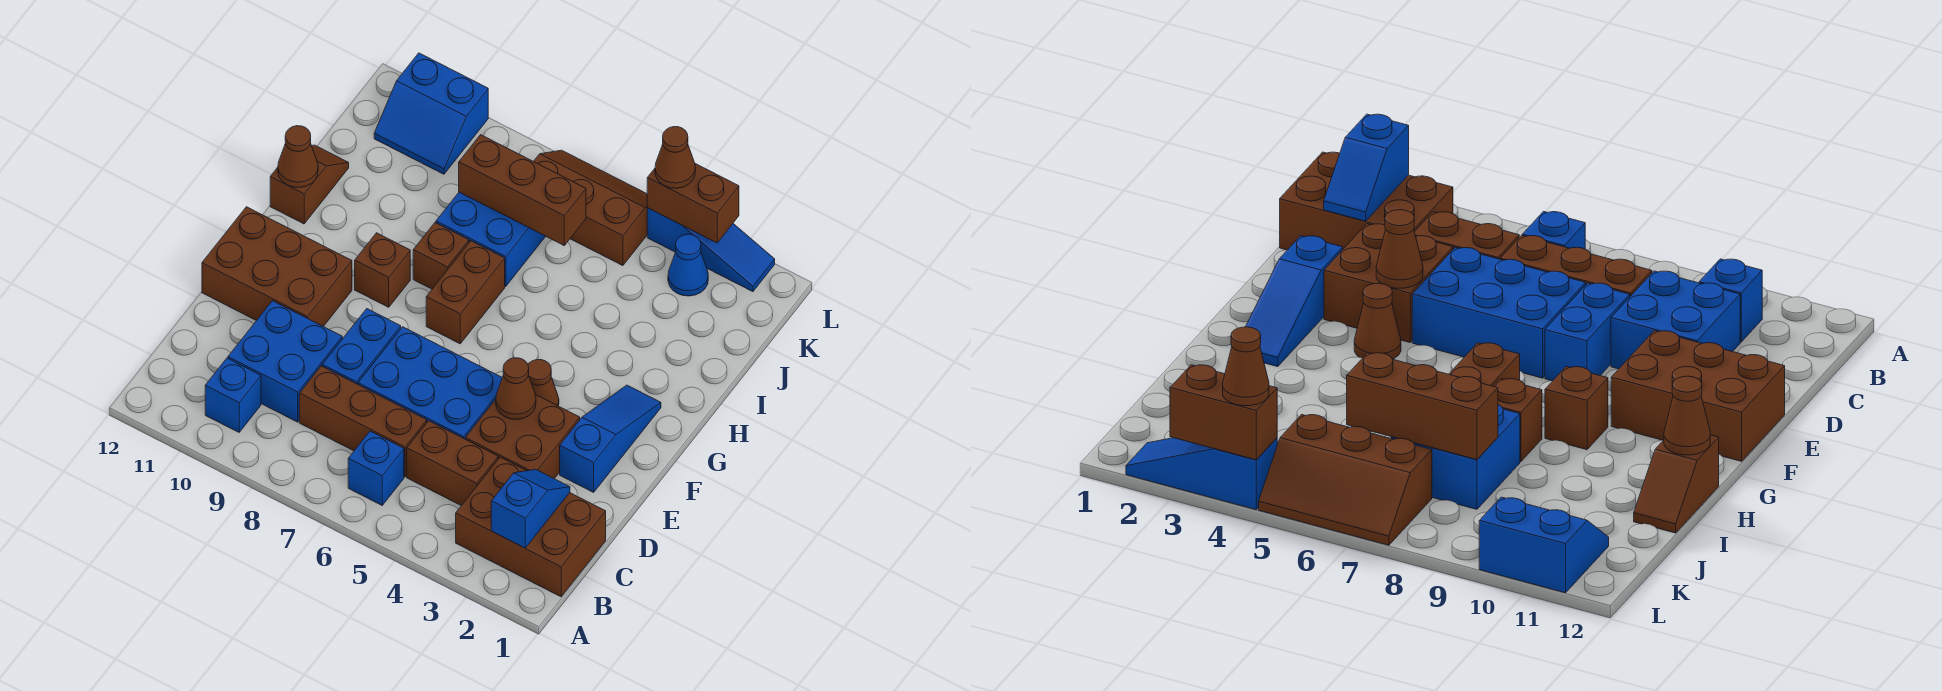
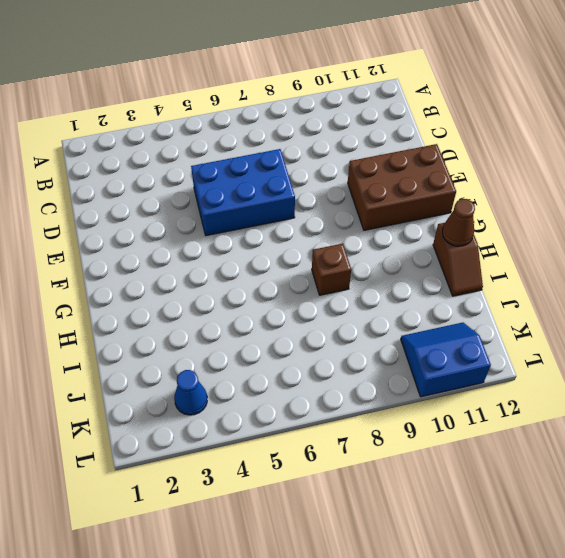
none -> brown 2x3 brick [456,457,606,597]
none -> blue 1x1 brick [348,431,404,505]
none -> blue 1x1 brick [205,358,261,432]

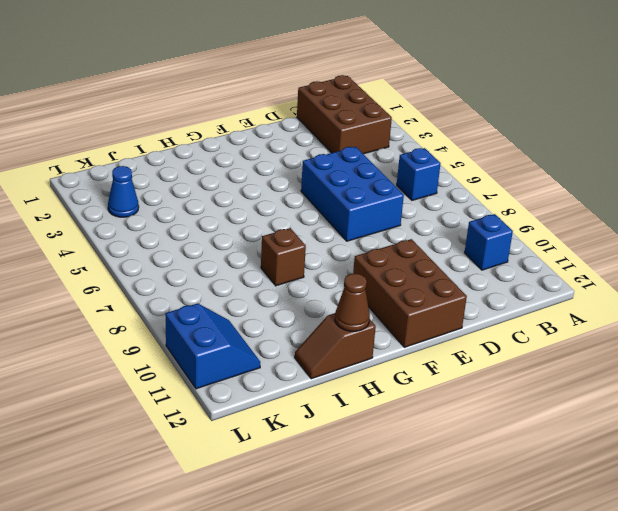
none -> brown 1x2 brick [407,421,498,506]
none -> brown 1x3 brick [299,366,427,477]
none -> blue 2x2 brick [228,301,342,422]

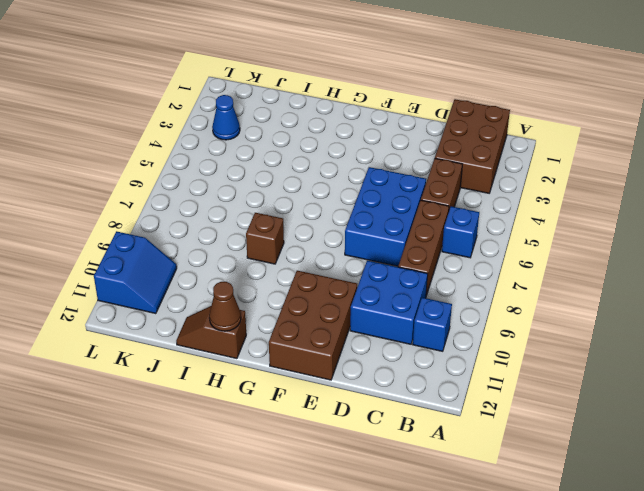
none -> brown 2x2 brick [465,395,580,479]
none -> blue 1x2 brick [322,309,401,384]
none -> blue 1x3 slope [560,385,661,492]

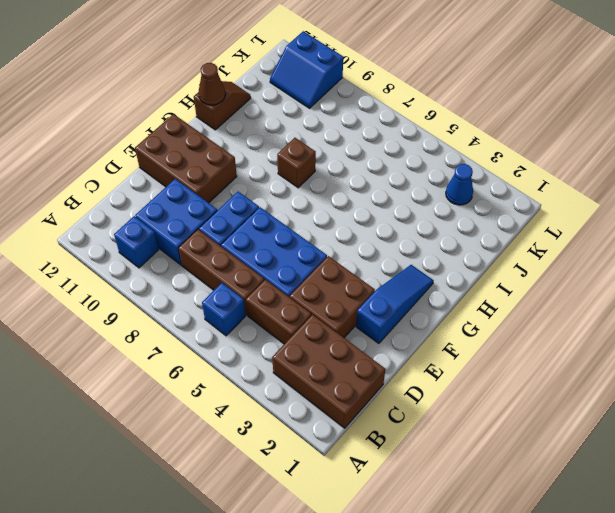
none -> brown 1x1 cone [528,360,559,406]
none -> brown 1x2 brick [426,241,505,344]
none -> brown 1x1 brick [355,233,410,307]

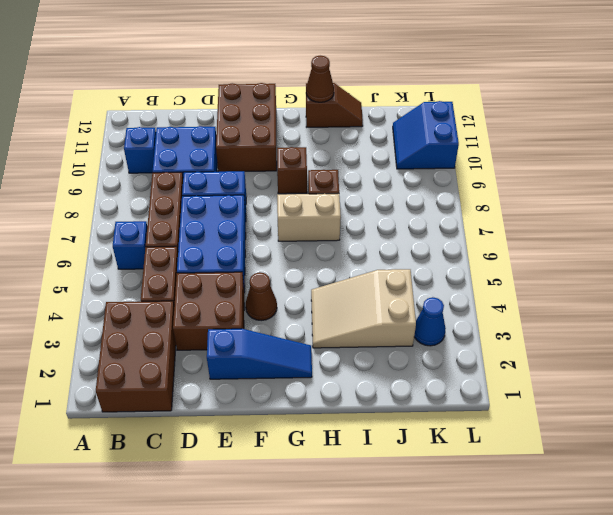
tan 1x2 brick [277,193,341,241] -> brown 1x2 brick [426,241,505,344]
tan 2x3 slope [311,269,416,348] -> none
none -> blue 2x2 brick [436,192,546,286]
none -> brown 2x3 slope [534,150,647,266]
none -> blue 1x3 slope [647,208,775,292]

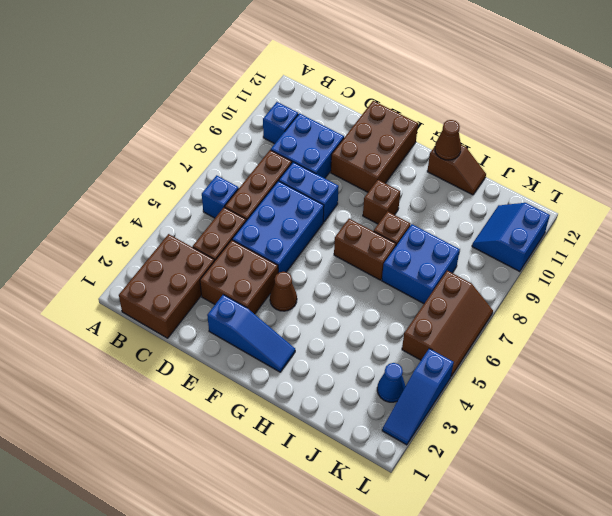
none -> blue 1x2 slope [491,469,570,548]
none -> brown 1x1 cone [496,358,536,420]
none -> brown 1x3 brick [459,135,586,245]

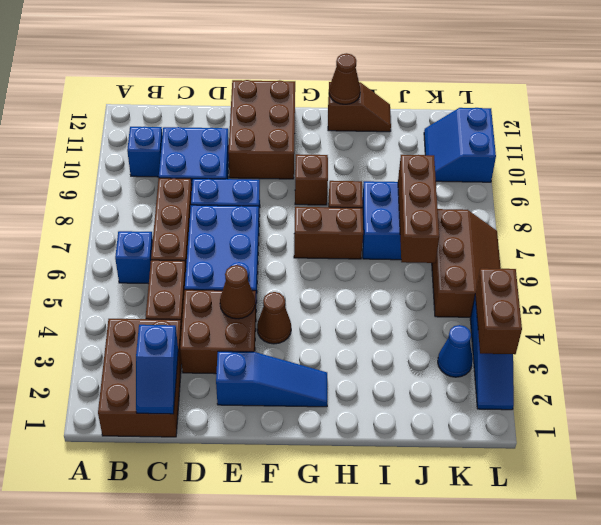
blue 1x2 slope [136,325,178,414] -> blue 1x2 slope turned to [491,469,570,548]
none -> brown 1x1 cone [655,127,695,188]

